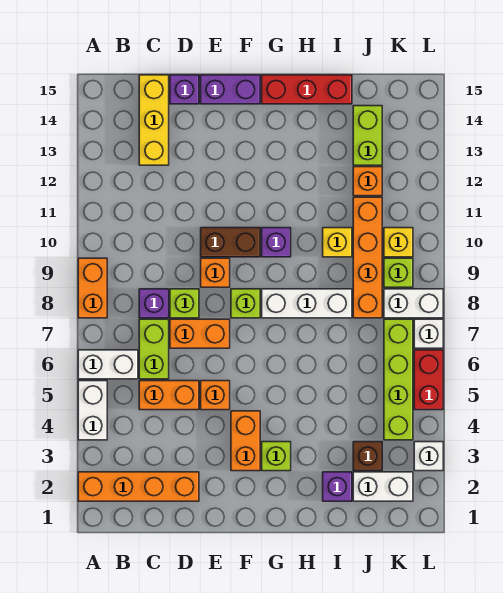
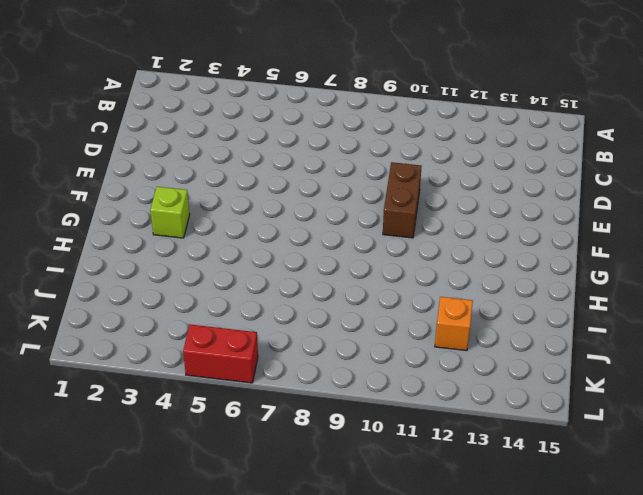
none -> orange 1x4 brick [78,472,199,501]
none -> white 1x2 brick [78,381,107,440]
none -> white 1x2 brick [78,350,138,379]
none -> orange 1x2 brick [78,258,107,318]

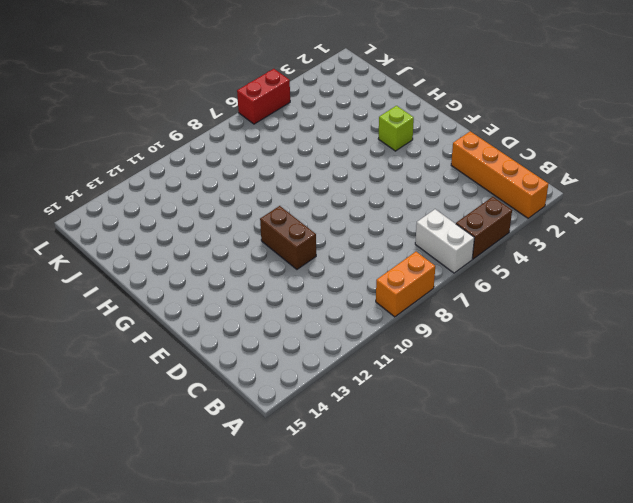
brown 1x2 brick [456,197,512,259] -> white 1x2 brick [78,381,107,440]
none -> orange 1x2 brick [139,381,199,410]
none -> lime 1x2 brick [139,319,169,379]
none -> purple 1x1 brick [139,289,169,318]
none -> yellow 1x3 brick [139,75,169,165]

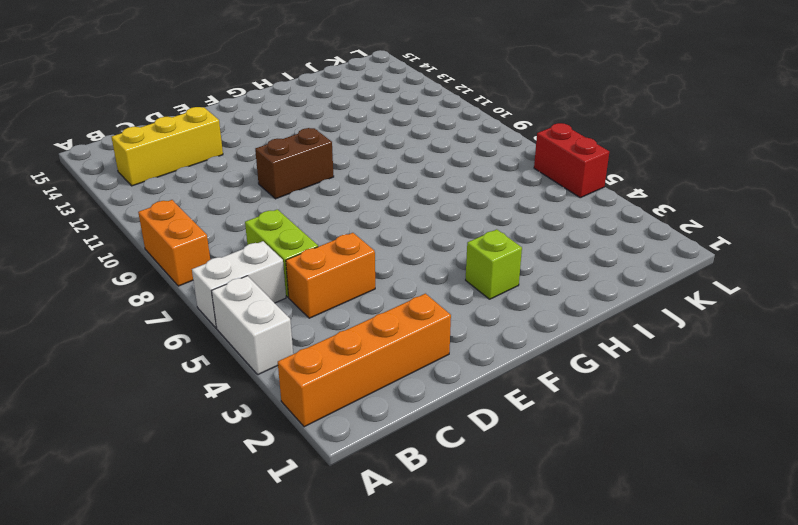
yellow 1x3 brick [112,107,223,186] -> yellow 1x3 brick turned to [139,75,169,165]
none -> purple 1x1 brick [139,289,169,318]
none -> orange 1x2 brick [170,319,230,348]
none -> lime 1x1 brick [170,289,199,318]
none -> purple 1x1 brick [170,75,199,104]

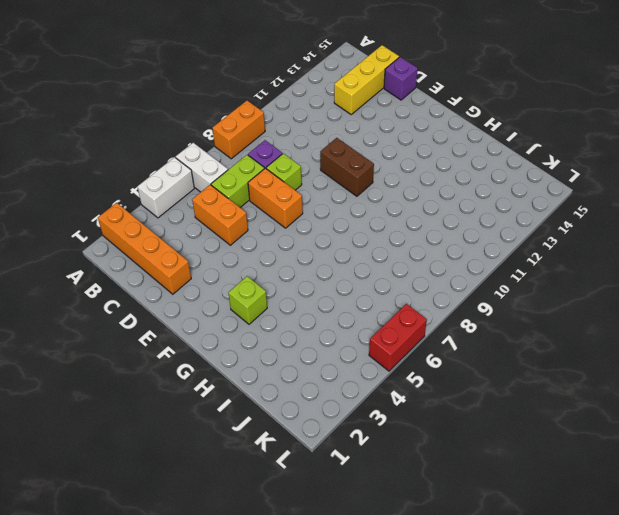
none -> orange 1x1 brick [201,381,230,410]
none -> orange 1x1 brick [201,258,230,287]
none -> purple 1x2 brick [201,75,260,104]
none -> orange 1x2 brick [231,411,260,471]

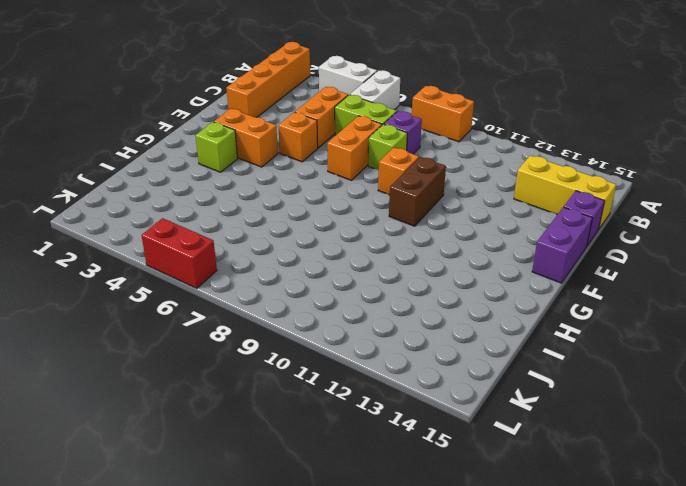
none -> lime 1x1 brick [231,289,260,318]
none -> white 1x3 brick [262,289,352,318]
none -> purple 1x1 brick [262,228,291,257]
none -> red 1x3 brick [262,75,352,104]

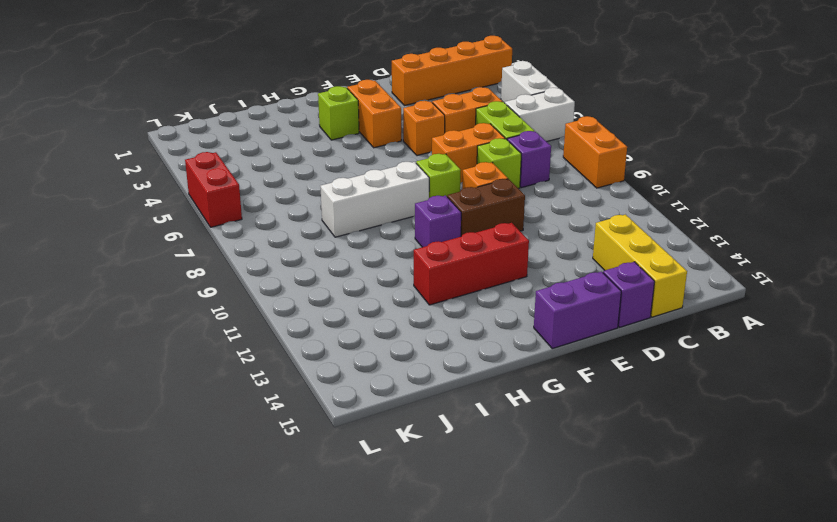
red 1x3 brick [414,223,529,305] -> red 1x3 brick moved to [262,75,352,104]
none -> purple 1x1 brick [323,472,352,501]
none -> yellow 1x1 brick [323,228,352,257]
none -> white 1x2 brick [353,472,413,501]
none -> brown 1x1 brick [353,442,382,471]

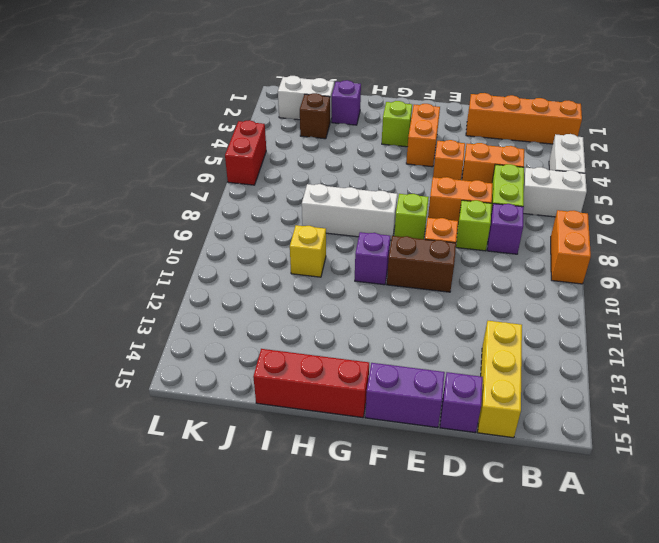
none -> orange 1x4 brick [353,197,382,318]
none -> orange 1x1 brick [353,167,382,196]
none -> lime 1x2 brick [353,106,382,165]
none -> lime 1x4 brick [384,319,413,440]

